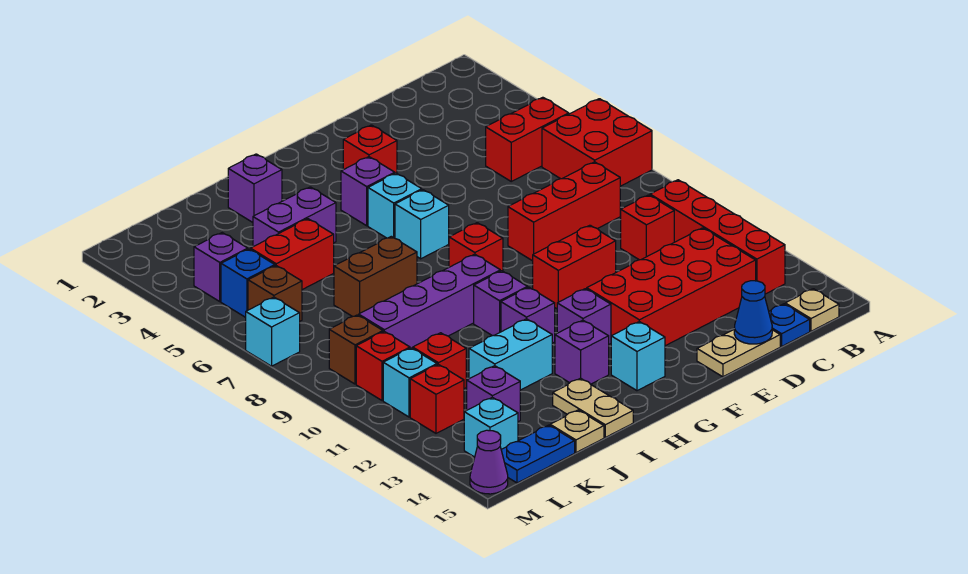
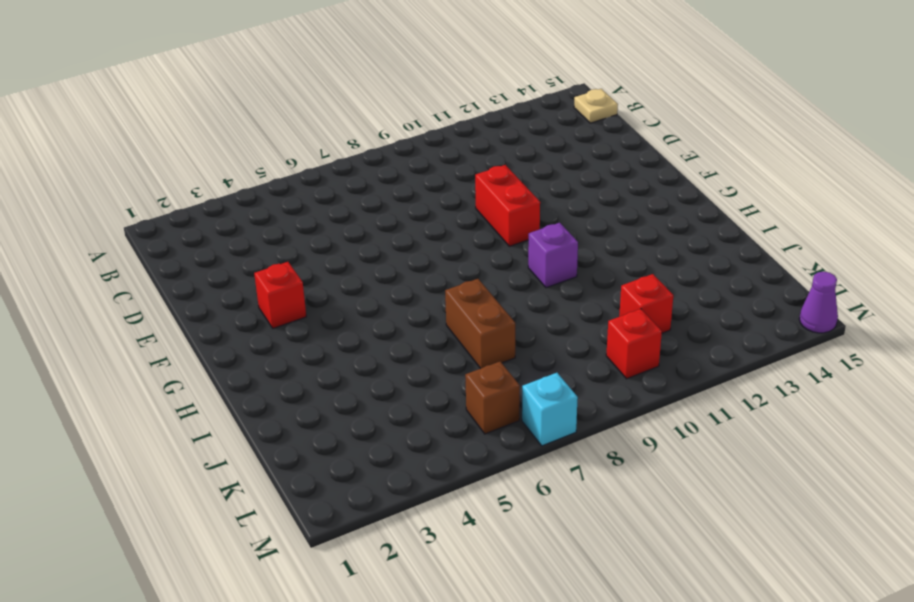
none -> red 2x2 brick [542,99,652,186]
none -> red 1x2 brick [486,97,569,181]
none -> red 1x4 brick [650,180,785,294]
none -> red 1x3 brick [508,162,620,261]

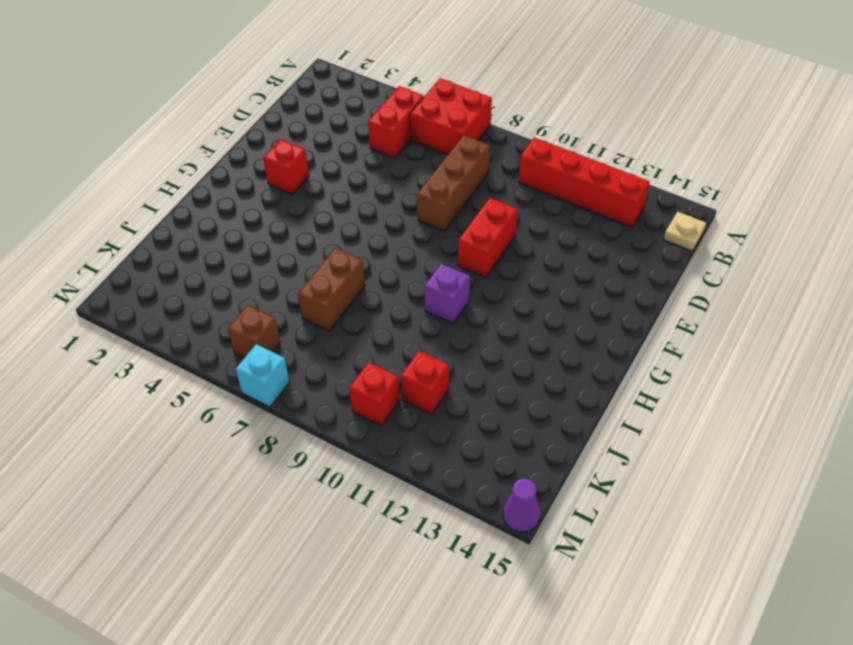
brown 1x3 brick [417,135,490,231] -> red 1x3 brick [508,162,620,261]
none -> red 1x1 brick [621,195,674,260]
none -> red 2x4 brick [587,228,756,346]
none -> blue 1x1 plate [769,304,810,346]
none -> tan 1x2 plate [697,330,780,377]

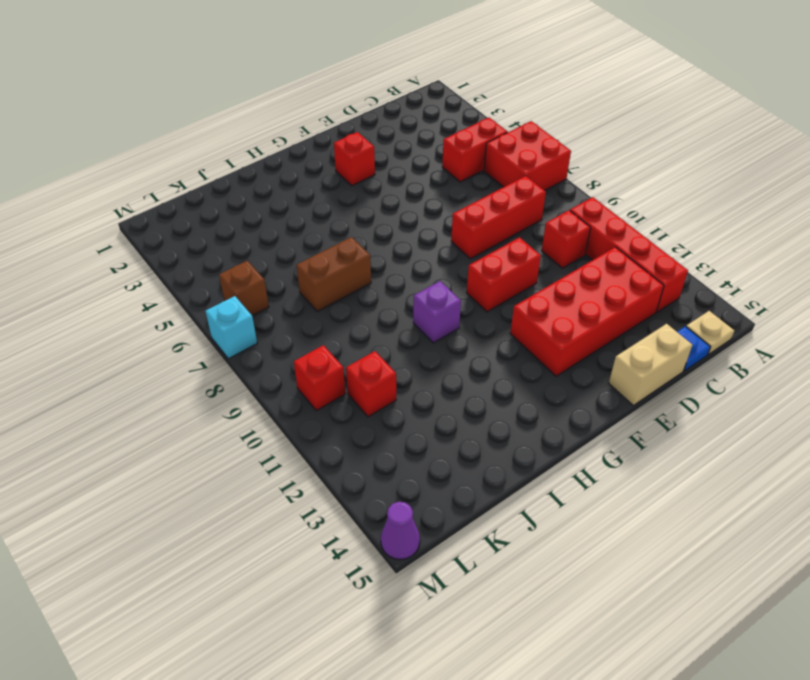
tan 1x2 brick [609,324,692,405] -> tan 1x2 plate [697,330,780,377]
none -> purple 1x1 brick [341,157,395,226]
none -> cyan 1x1 brick [368,173,422,238]
none -> cyan 1x1 brick [395,190,449,259]
none -> red 1x1 brick [449,223,503,271]

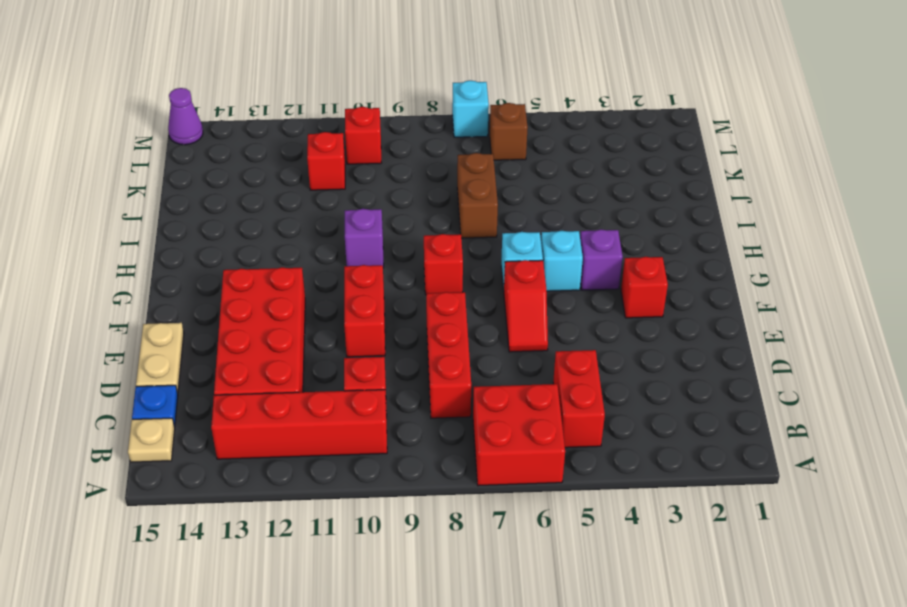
red 1x2 slope [504,260,548,352] -> none
none -> purple 1x1 brick [557,289,611,344]
none -> cyan 1x1 brick [611,322,665,391]
none -> purple 1x4 brick [359,254,500,348]
none -> purple 1x1 brick [501,287,555,343]

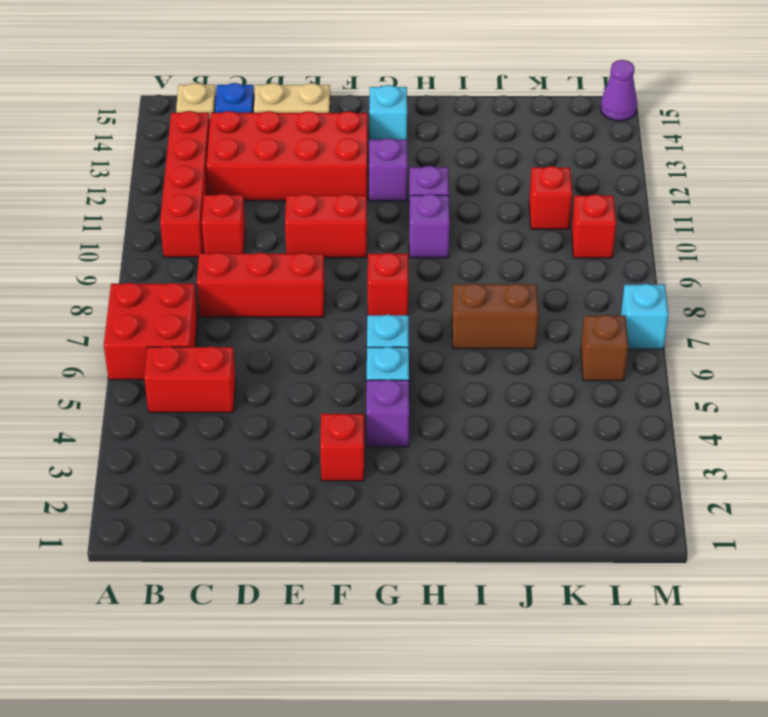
none -> purple 1x4 brick [359,254,500,348]
none -> purple 1x1 brick [555,320,609,384]
none -> purple 1x1 brick [228,154,282,222]
none -> purple 1x2 brick [253,187,336,247]

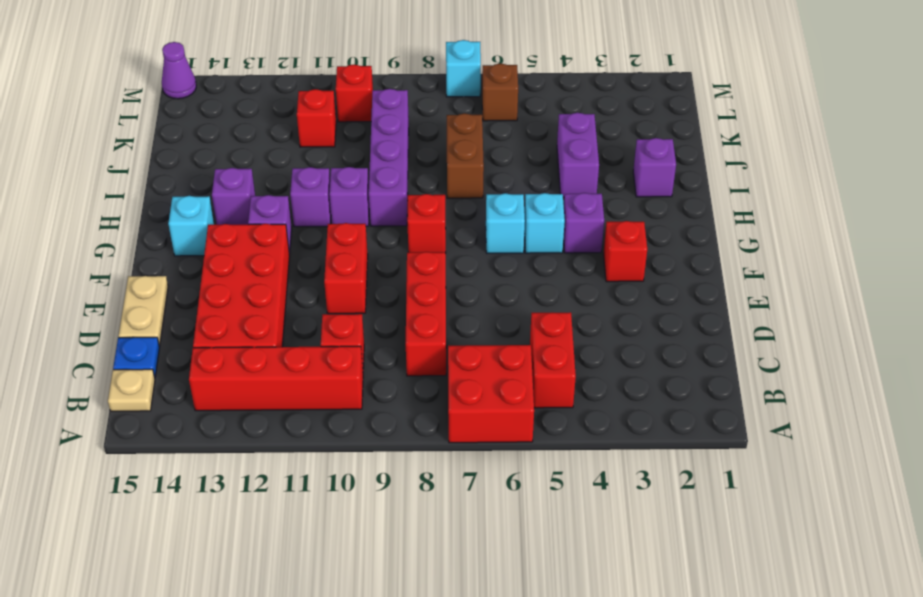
none -> cyan 1x2 brick [469,319,552,390]
none -> tan 1x2 plate [553,378,633,437]
none -> red 1x2 brick [251,219,334,290]
none -> tan 1x1 plate [550,410,604,453]

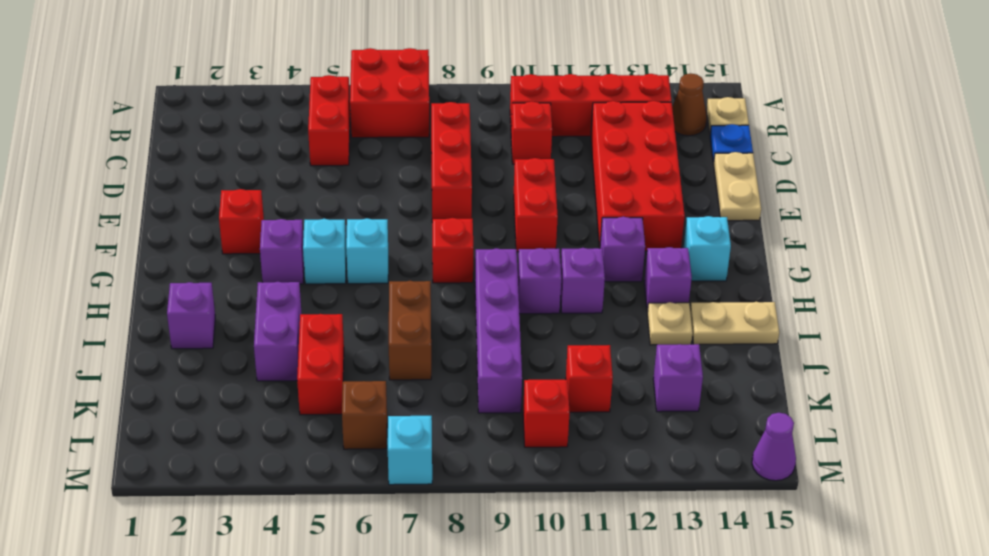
brown 1x1 cone [672,73,707,136] -> none
tan 1x1 plate [647,302,693,345] -> tan 1x1 plate moved to [550,410,604,453]
none -> cyan 1x2 brick [469,319,552,390]
none -> blue 1x2 plate [501,425,575,483]
none -> purple 1x1 brick [194,233,248,301]
none -> blue 1x1 brick [221,249,275,317]

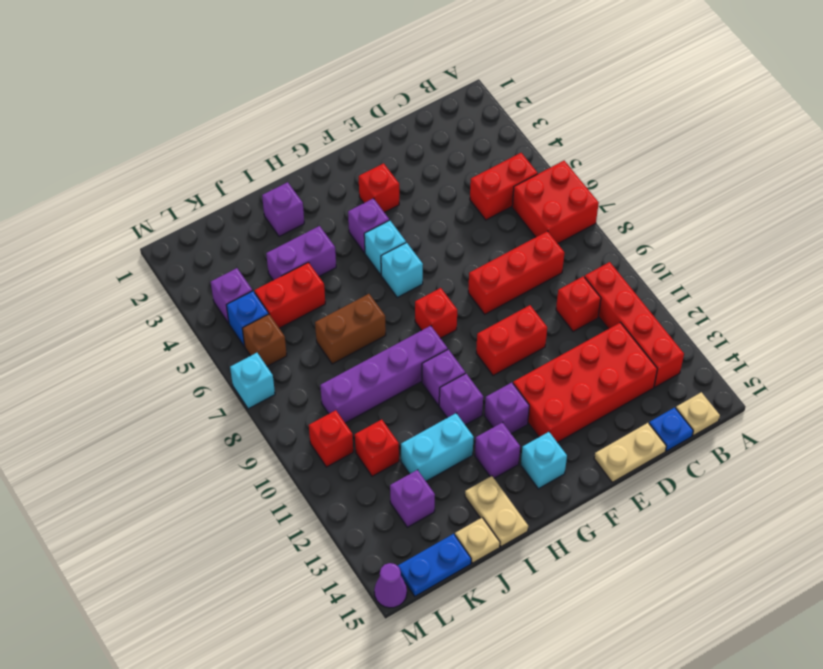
none -> brown 1x1 brick [329,315,383,384]
none -> cyan 1x1 brick [383,348,437,417]
none -> red 1x1 brick [410,364,464,433]
none -> cyan 1x1 brick [464,397,518,457]

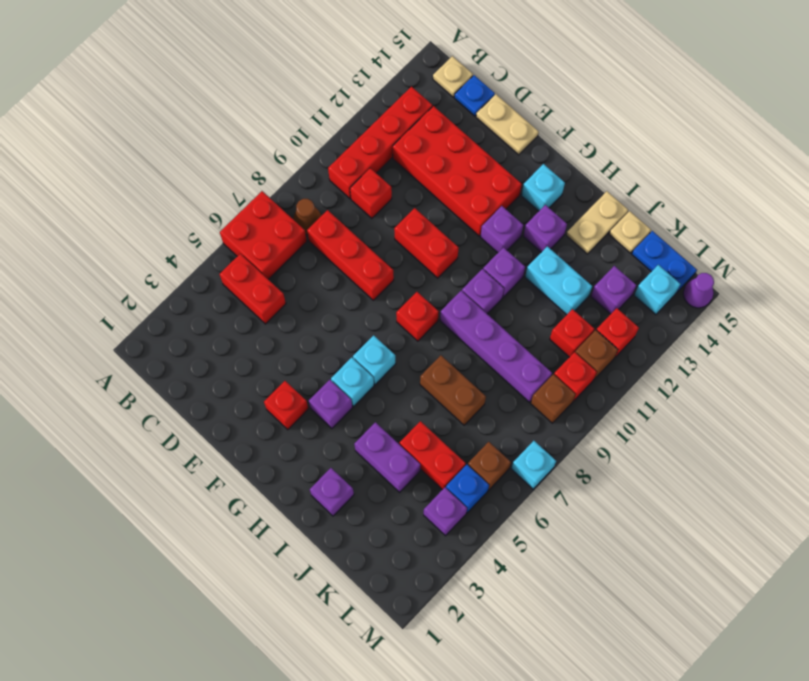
brown 1x1 cone [293,199,321,235] -> none
brown 1x1 brick [575,330,618,379] -> cyan 1x1 brick [383,348,437,417]
none -> blue 1x1 cone [734,281,772,344]

